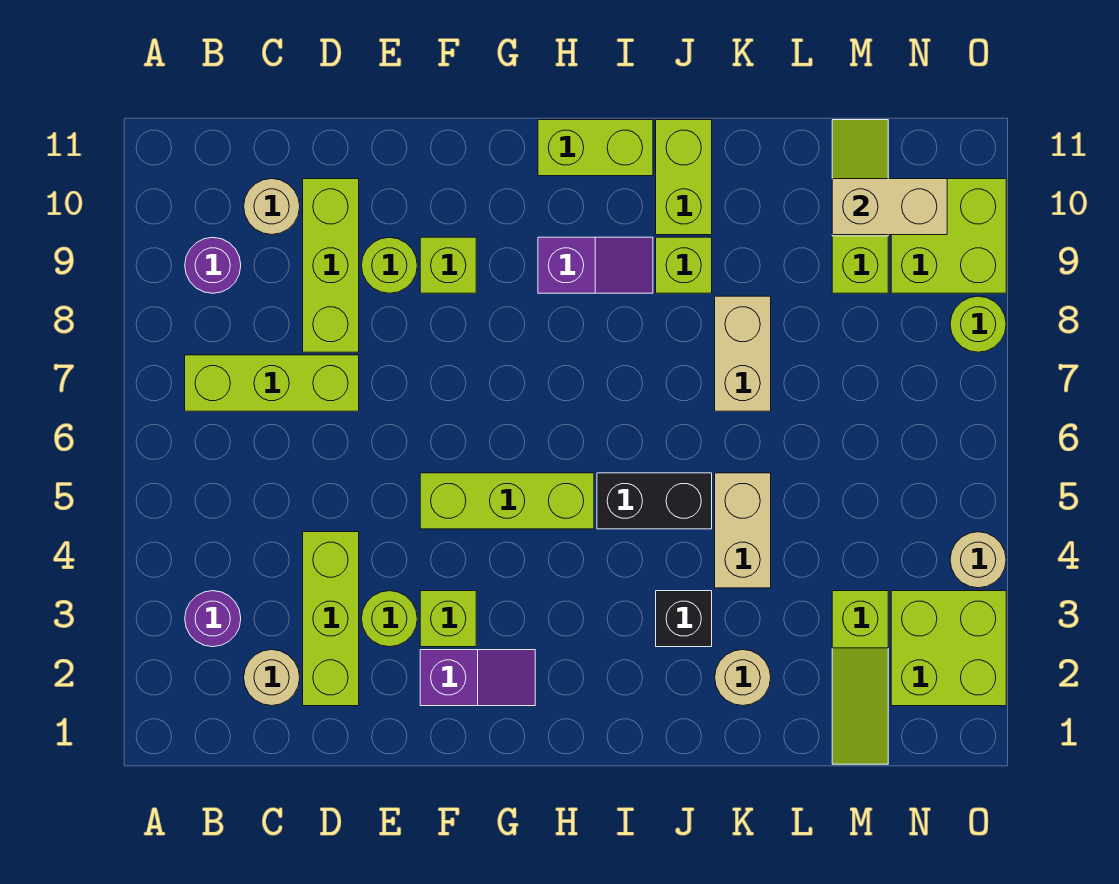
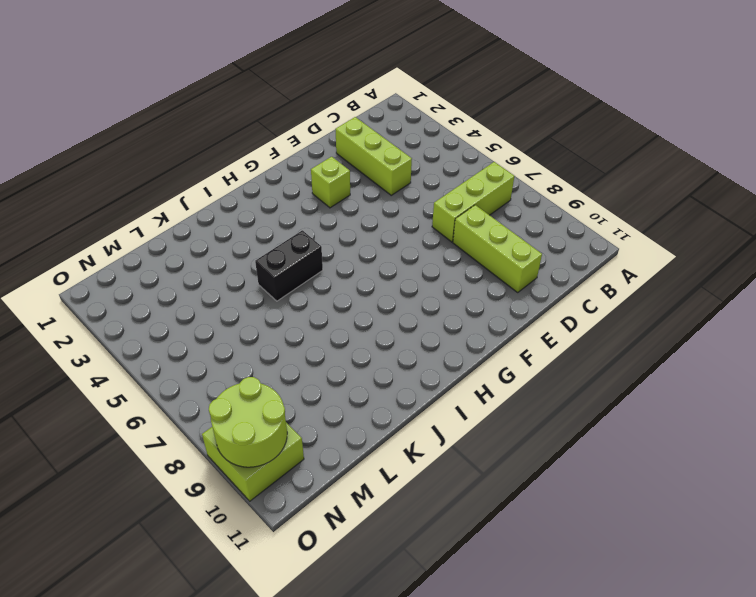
lime 2x2 round brick [209,377,287,467] -> tan 1x2 brick [832,179,947,235]
none -> purple 1x1 round brick [185,591,241,647]
none -> purple 1x1 round brick [185,237,241,293]
none -> tan 1x1 round brick [244,650,300,706]

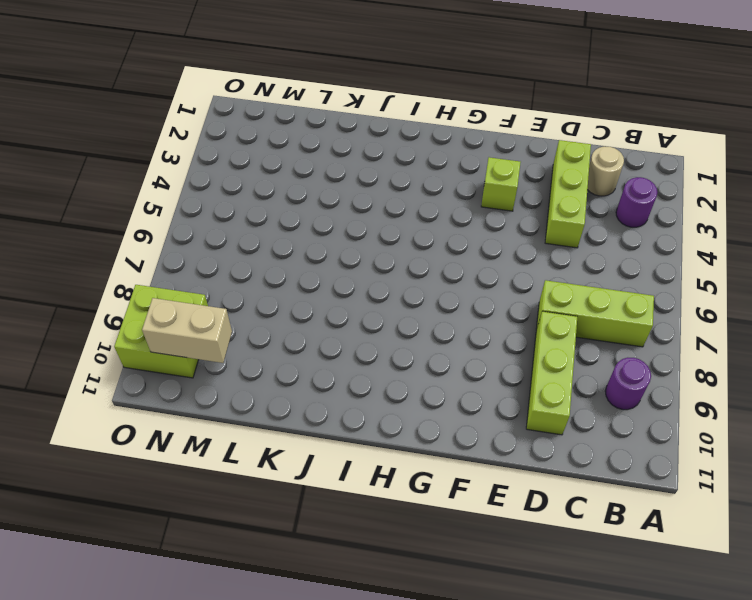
none -> tan 1x1 round brick [244,179,300,235]
none -> lime 1x1 round brick [361,591,417,647]
none -> lime 1x1 round brick [361,237,417,293]

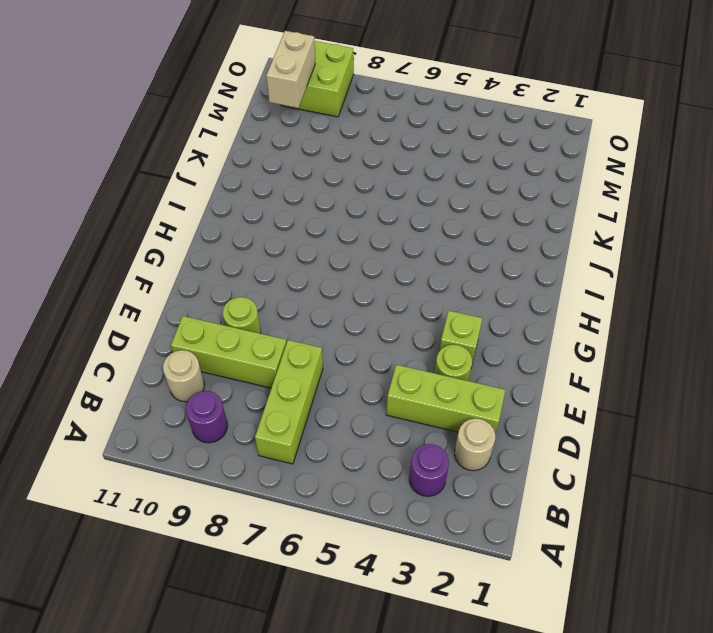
none -> purple 1x2 slope [420,650,535,706]
none -> lime 1x3 brick [420,473,594,529]
none -> lime 1x1 brick [420,237,476,293]

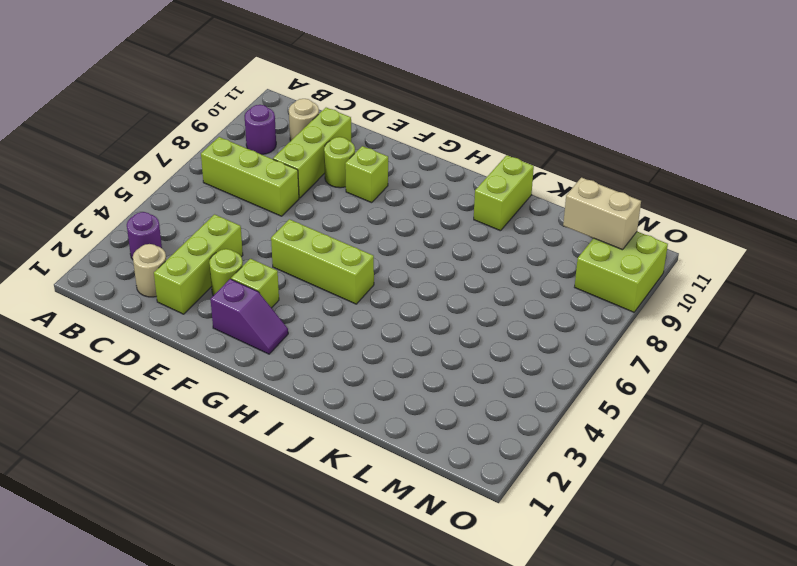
none -> purple 1x2 slope [538,237,653,293]
none -> lime 1x2 brick [538,120,653,176]
none -> black 1x2 brick [597,473,712,529]

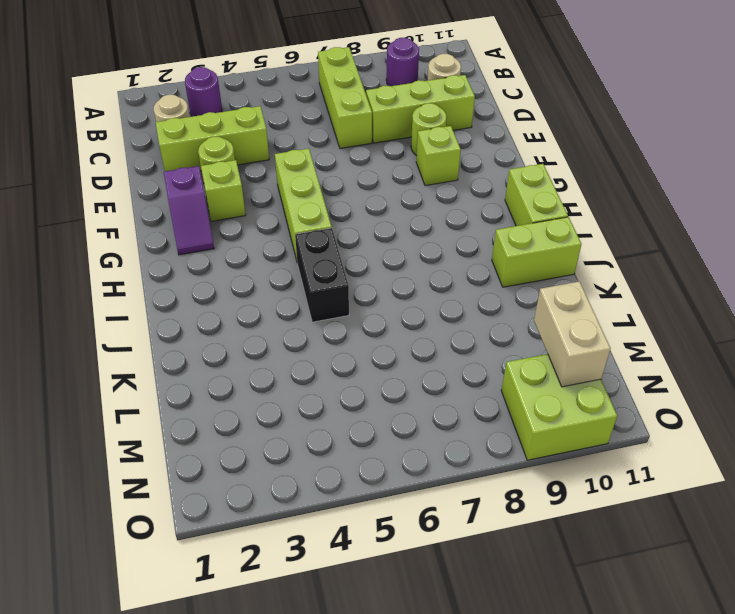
none -> purple 1x2 slope [538,237,653,293]
none -> black 1x1 brick [656,591,712,647]
none -> lime 1x1 brick [656,237,712,293]

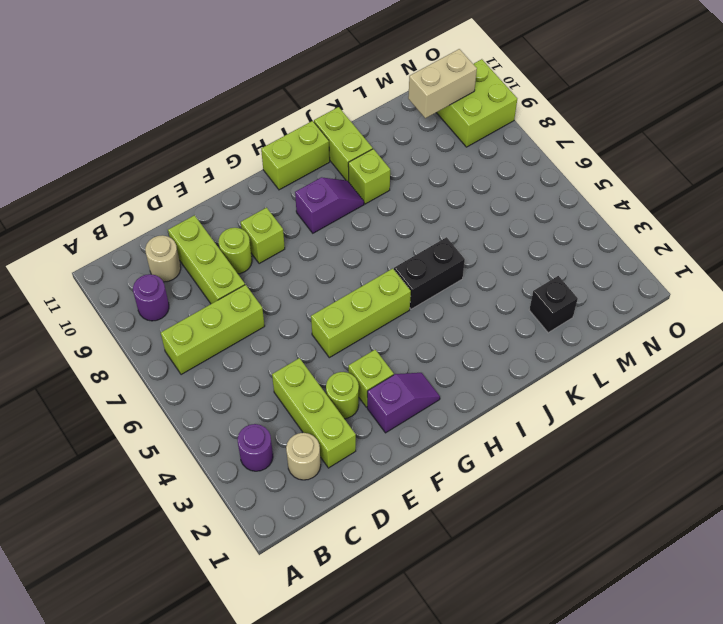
black 1x1 brick [529,276,578,333] -> black 1x1 brick moved to [656,591,712,647]
none -> tan 1x1 round brick [715,650,771,706]
none -> tan 1x2 brick [715,473,771,588]
none -> tan 1x2 brick [715,296,771,411]

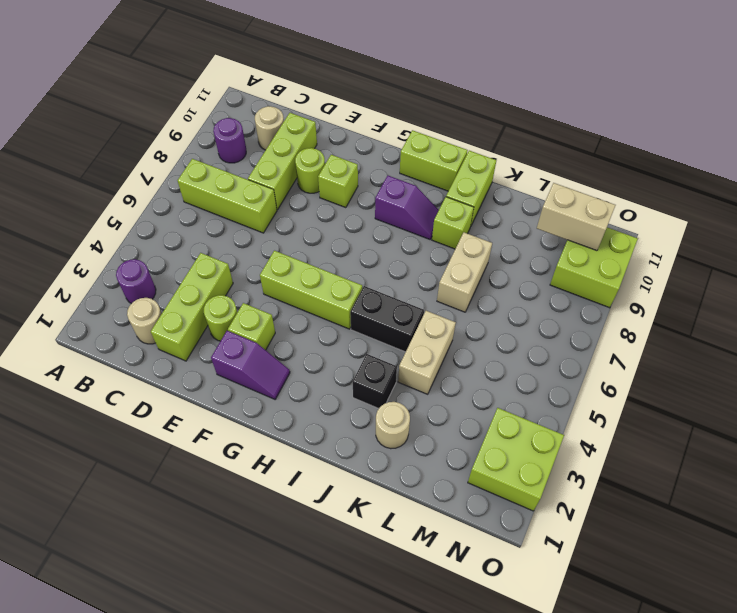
none -> lime 1x3 slope [832,591,888,764]
none -> lime 1x3 slope [832,120,888,293]
none -> tan 1x1 round brick [950,532,1006,588]

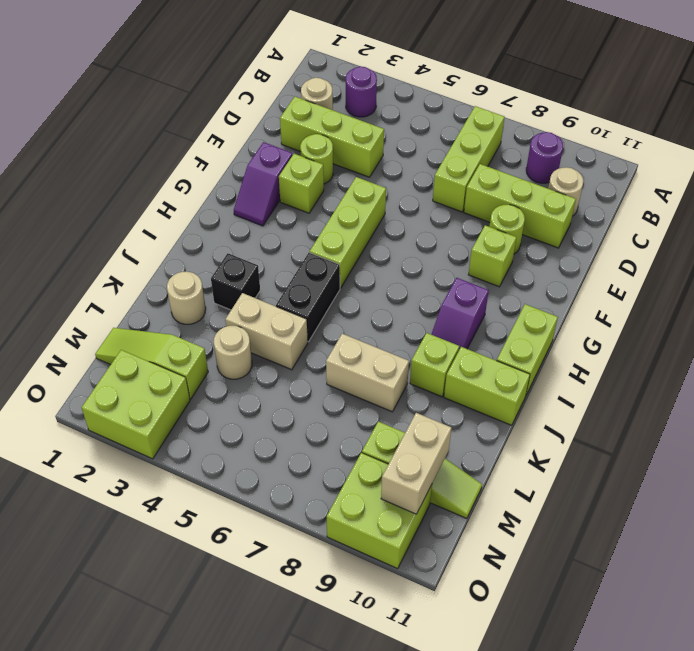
tan 1x1 round brick [214,326,252,379] -> tan 1x1 round brick moved to [950,532,1006,588]
none -> lime 1x1 round brick [950,296,1006,352]

